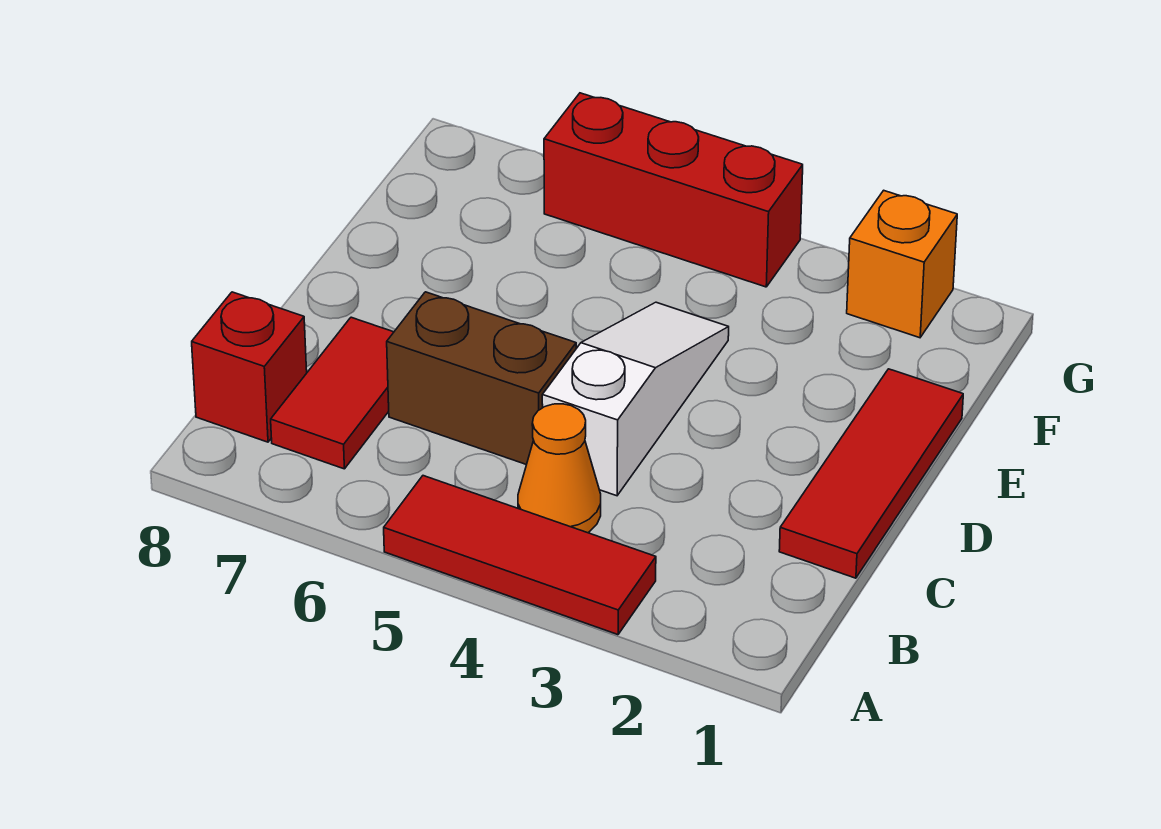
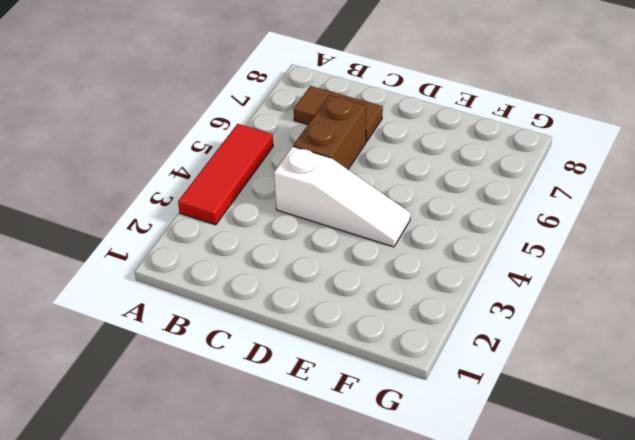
brown 1x2 tile [294,86,383,142] -> red 1x2 tile [271,317,394,469]
none -> orange 1x1 cone [518,404,601,533]
none -> red 1x1 brick [192,292,307,442]

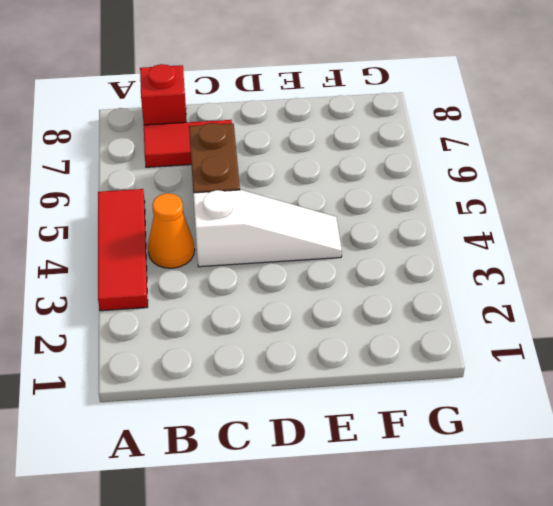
none -> red 1x3 tile [779,369,963,578]
none -> orange 1x1 brick [847,190,957,338]

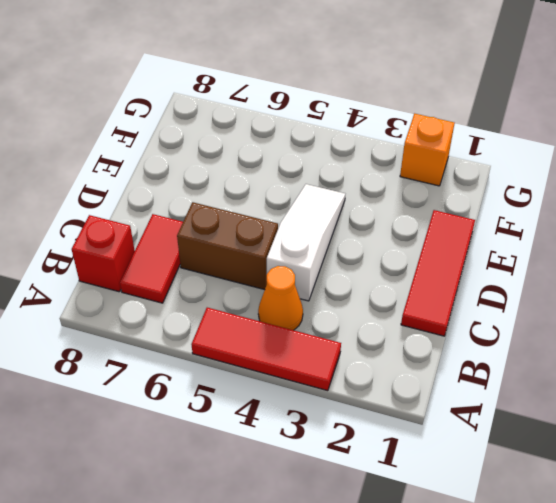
none -> red 1x3 brick [544,93,803,287]

